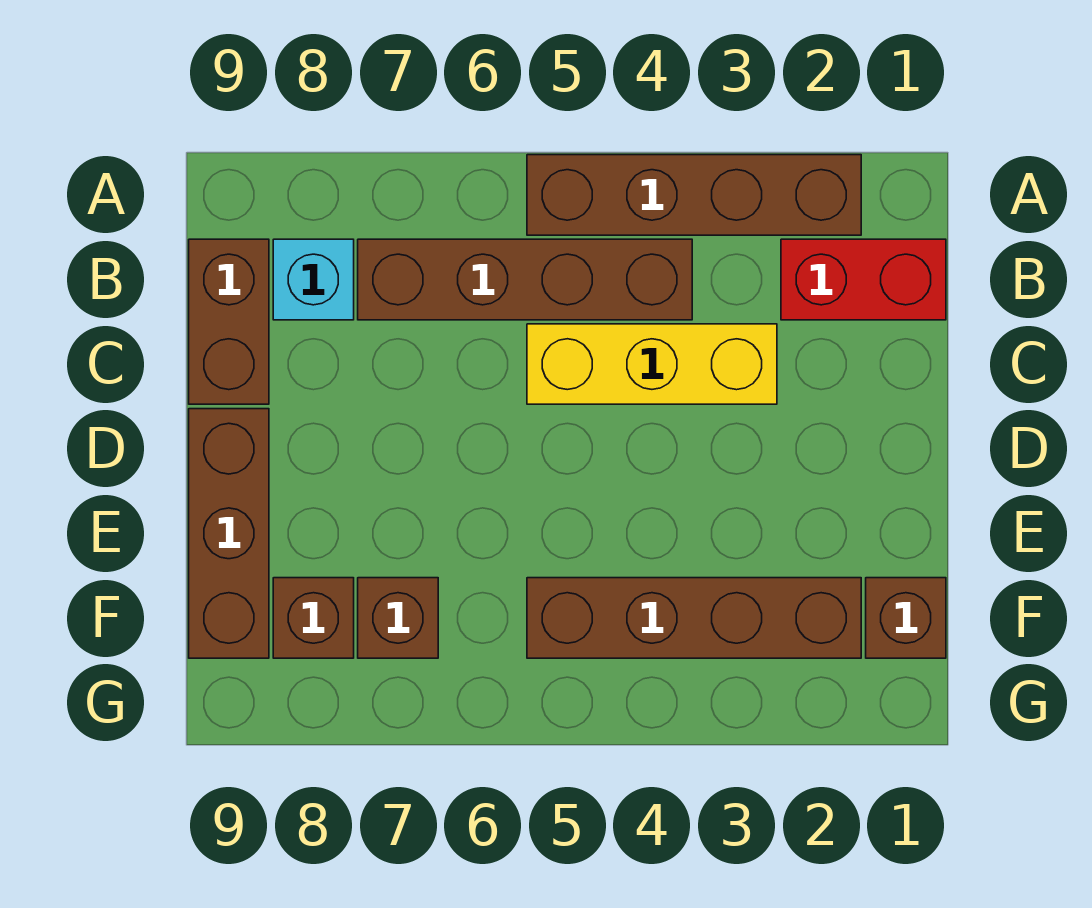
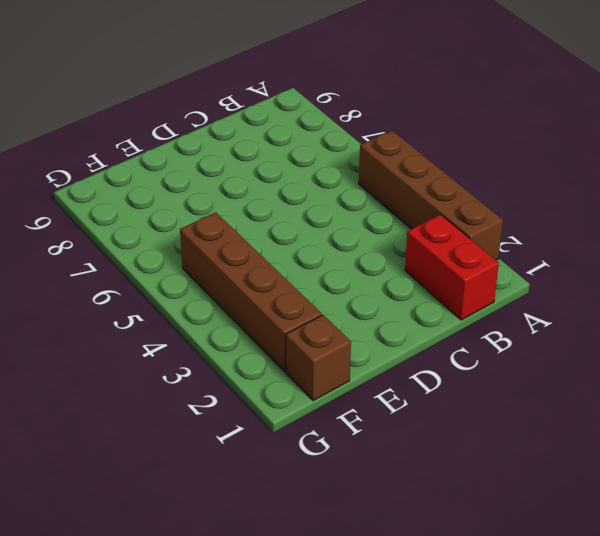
none -> brown 1x4 brick [358,239,692,320]
none -> cyan 1x1 brick [273,239,354,320]

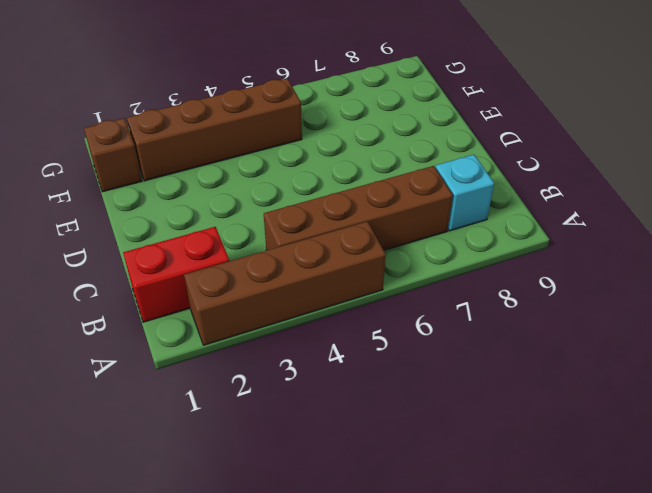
none -> brown 1x2 brick [189,239,269,404]
none -> yellow 1x3 brick [527,324,777,404]

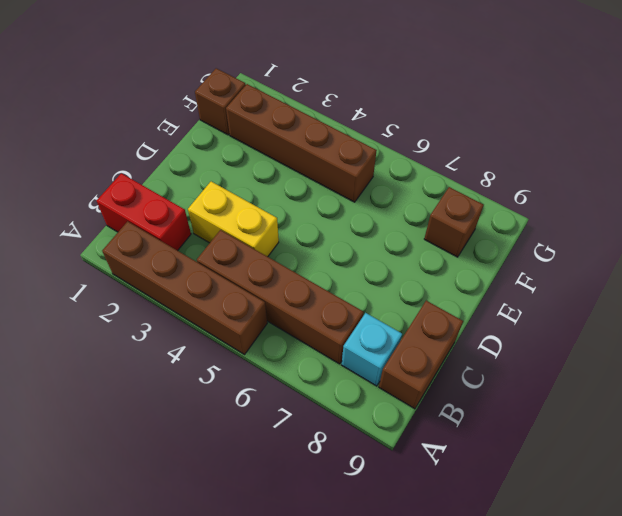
yellow 1x2 brick [188,181,279,257] -> yellow 1x3 brick [527,324,777,404]
none -> brown 1x3 brick [189,409,269,658]
none -> brown 1x1 brick [358,578,438,658]

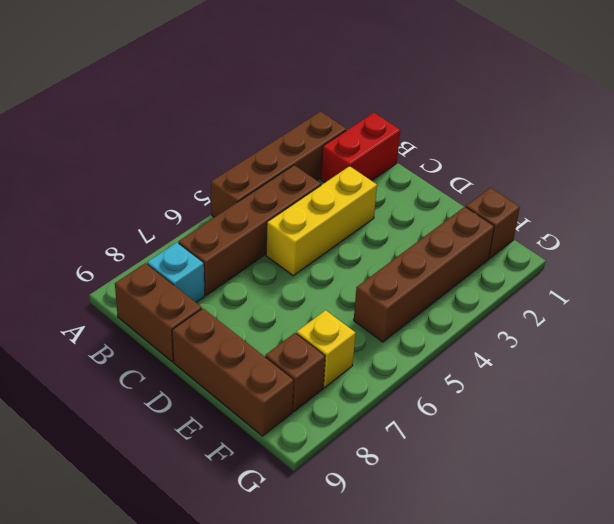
yellow 1x1 brick [297,310,356,388] -> brown 1x1 brick [358,578,438,658]

